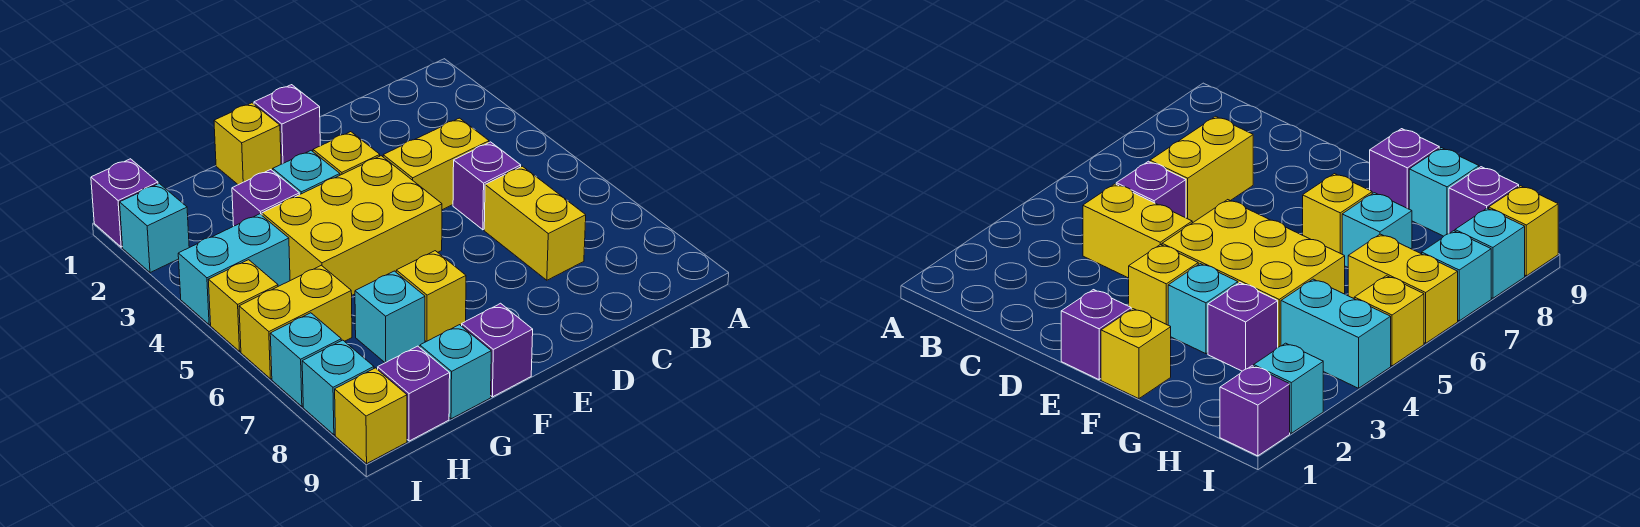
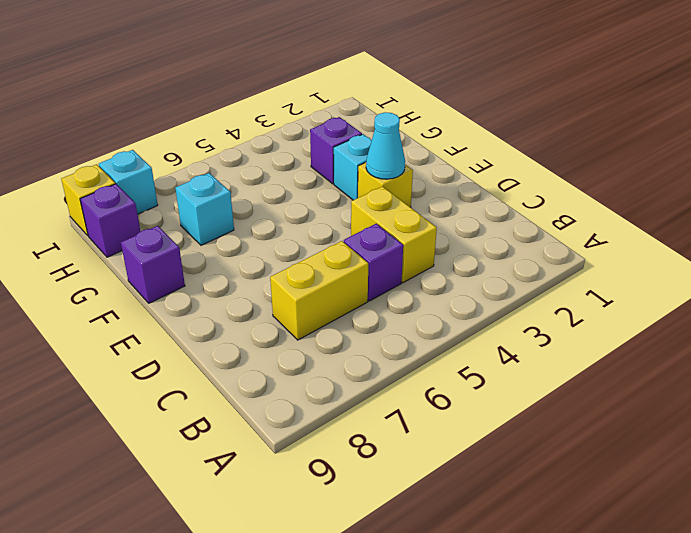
cyan 1x1 cone [366,112,405,179] -> none
none -> purple 1x1 brick [254,85,320,164]
none -> yellow 2x3 brick [262,156,442,295]
none -> yellow 1x1 brick [214,103,281,185]

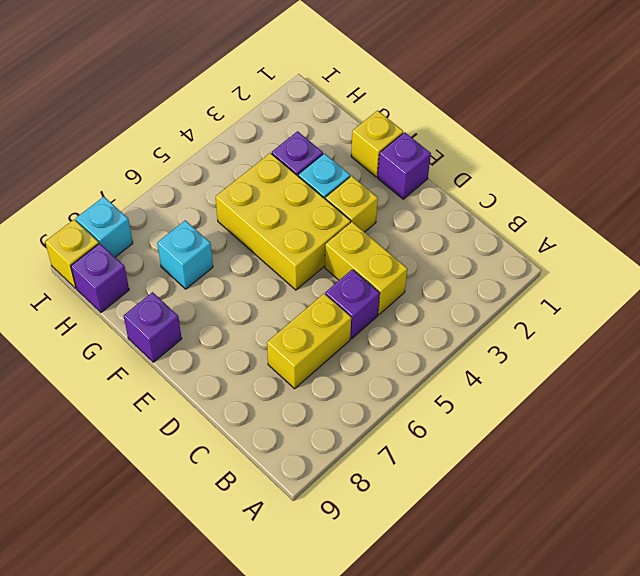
none -> yellow 1x1 brick [396,251,466,342]
none -> cyan 1x1 brick [420,325,491,419]
none -> cyan 1x2 brick [178,214,290,325]

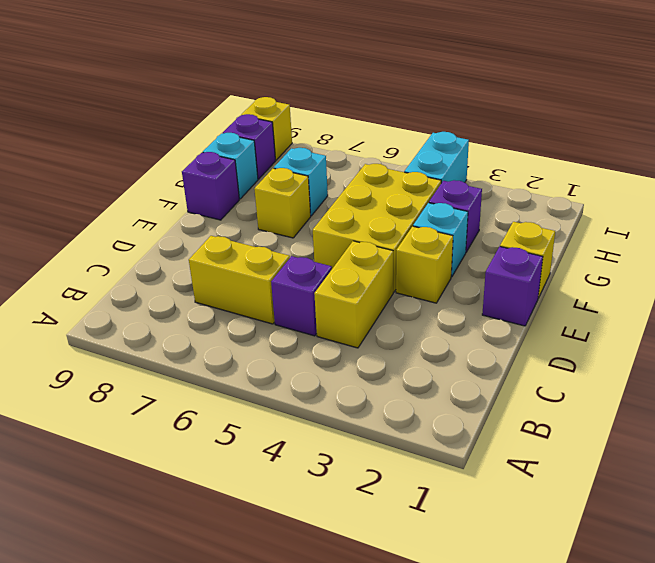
none -> yellow 1x2 brick [239,265,352,379]
none -> purple 1x1 brick [91,159,158,247]
none -> cyan 1x1 brick [120,183,189,273]

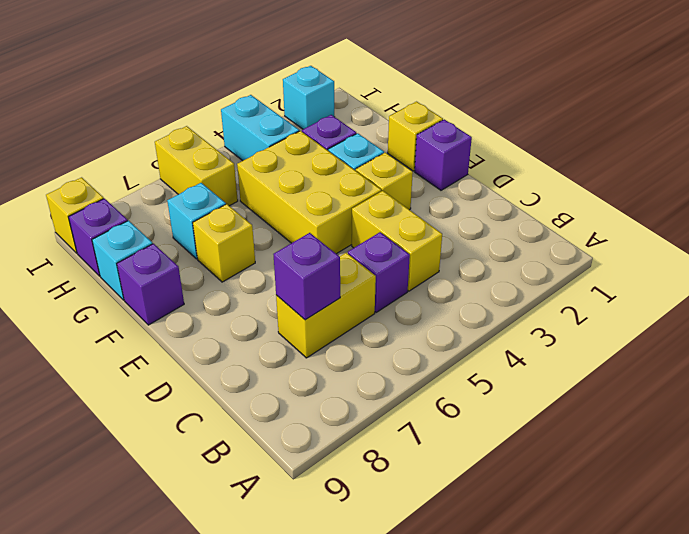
purple 1x1 brick [273,233,340,320] -> purple 1x1 brick moved to [91,159,158,247]
none -> yellow 1x1 brick [208,260,278,351]
none -> cyan 1x1 brick [270,313,341,406]
none -> cyan 1x1 brick [302,340,374,435]

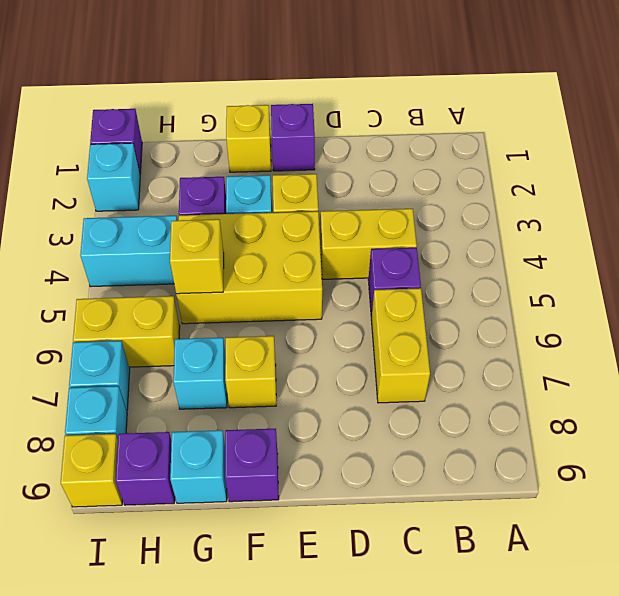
yellow 1x1 brick [170,219,224,294] -> yellow 1x1 brick moved to [208,260,278,351]

